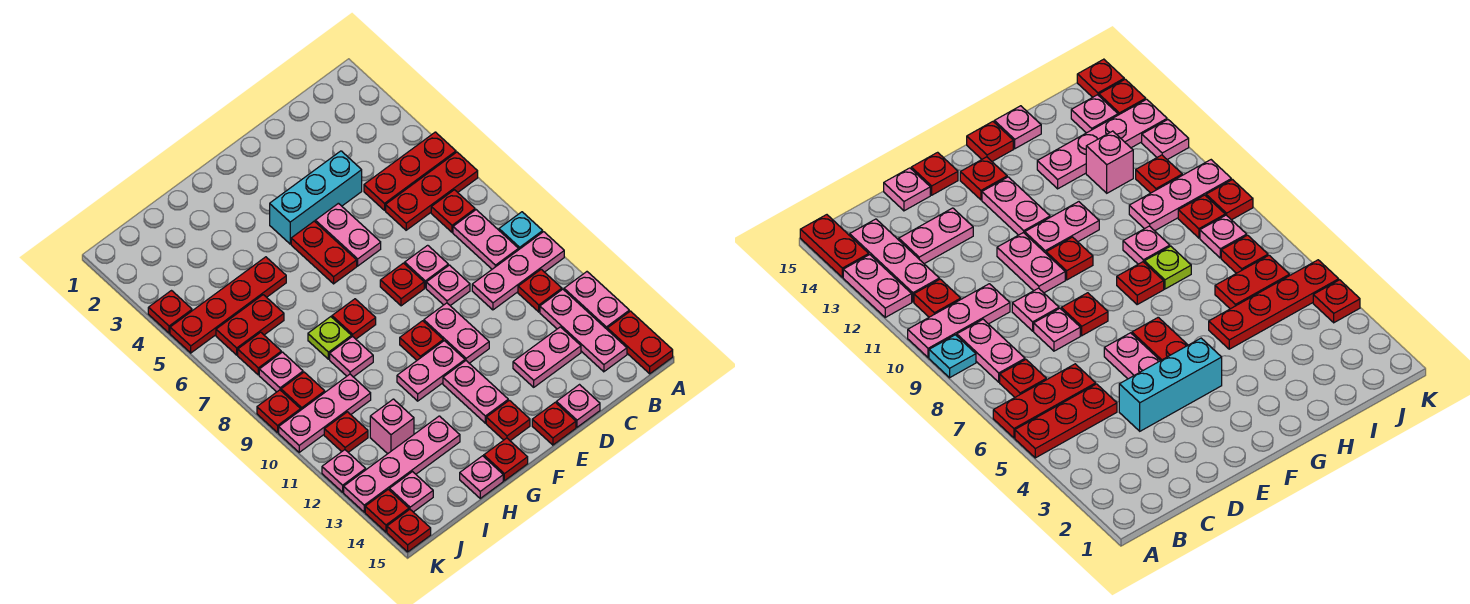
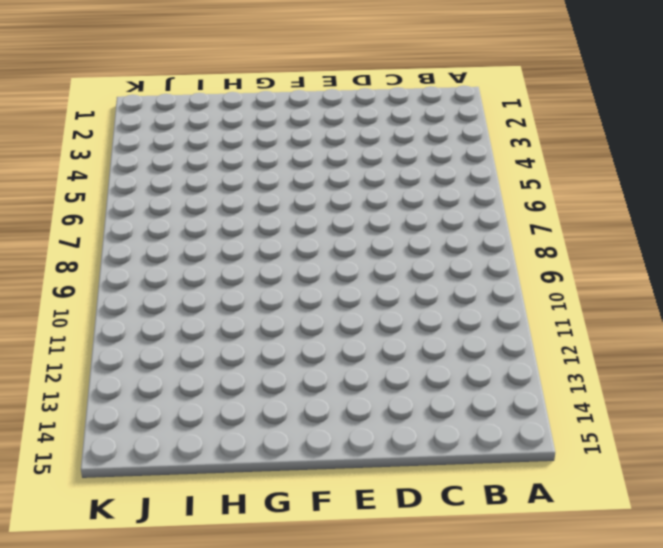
none -> red 1x3 plate [364,132,456,210]
none -> red 1x3 plate [386,152,478,230]
none -> cyan 1x1 plate [499,212,543,250]
none -> pink 1x3 plate [472,232,564,310]

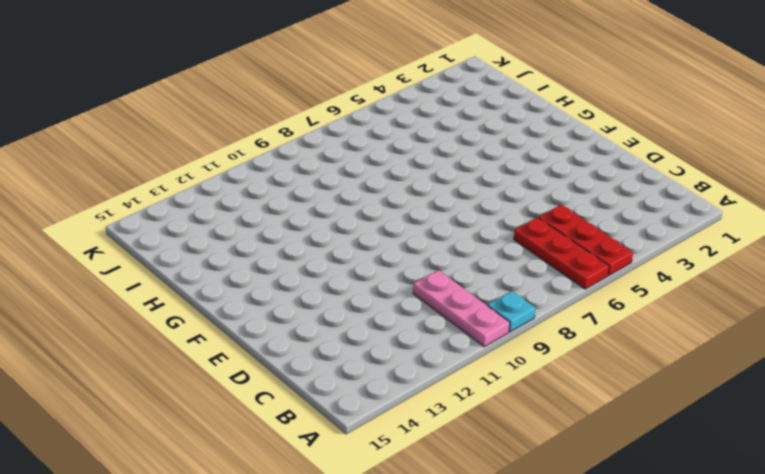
none -> pink 1x2 plate [564,272,629,329]
none -> red 1x2 plate [607,311,673,374]
none -> red 1x1 plate [431,190,475,232]
none -> pink 1x2 plate [453,210,518,269]

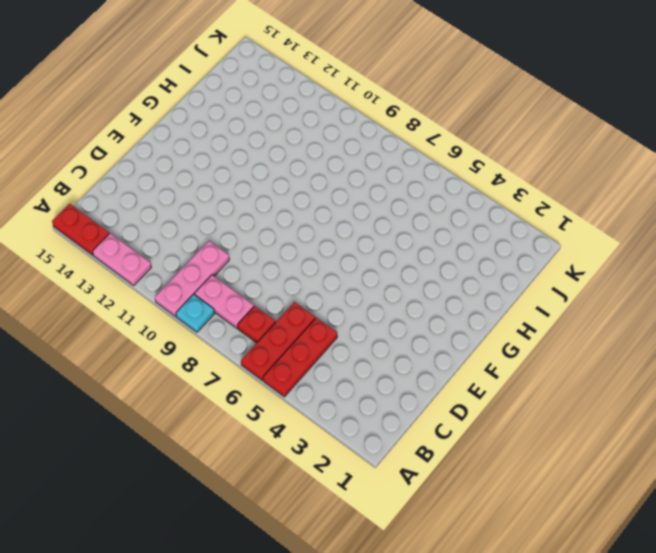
none -> red 1x1 plate [518,269,562,312]
none -> pink 1x3 plate [540,289,627,372]
none -> pink 1x2 plate [513,327,581,387]
none -> cyan 1x3 brick [270,151,362,244]

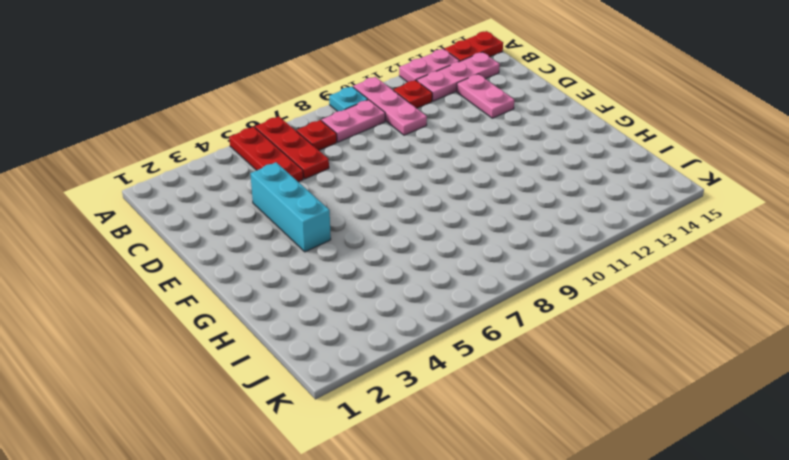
none -> pink 1x1 plate [405,245,448,288]
none -> pink 1x1 plate [426,265,470,306]
none -> pink 1x1 plate [556,385,600,427]
none -> pink 1x2 plate [315,203,381,266]

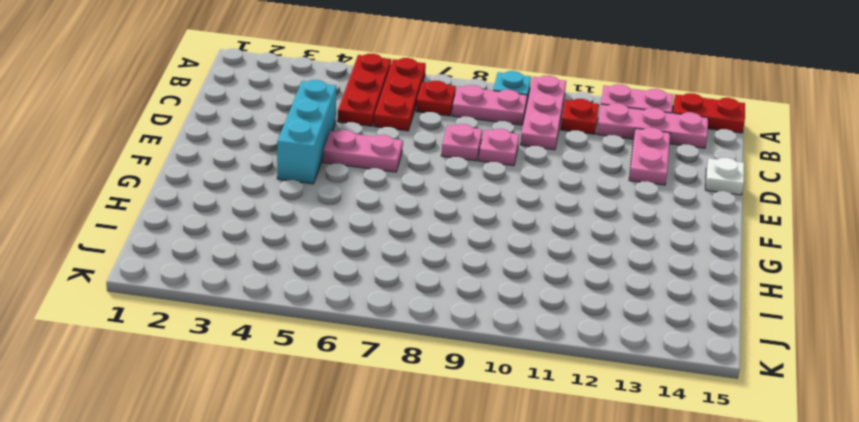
white 1x1 plate [705,158,744,195] -> pink 1x1 plate [556,385,600,427]
none -> red 1x1 plate [380,263,424,306]
none -> pink 1x2 plate [424,303,489,363]
none -> red 1x1 plate [532,402,576,445]
none -> red 1x2 plate [291,221,357,284]

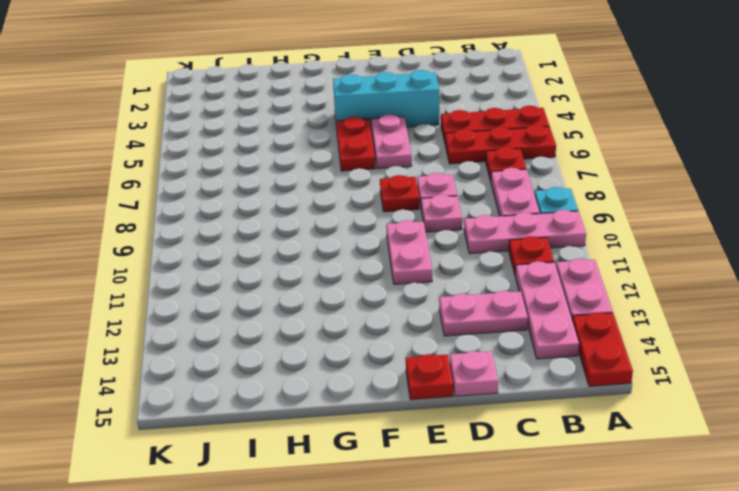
none -> red 1x1 plate [400,321,443,360]
none -> pink 1x2 plate [397,341,465,401]
none -> pink 1x2 plate [443,361,508,423]
none -> red 1x1 plate [486,400,530,441]

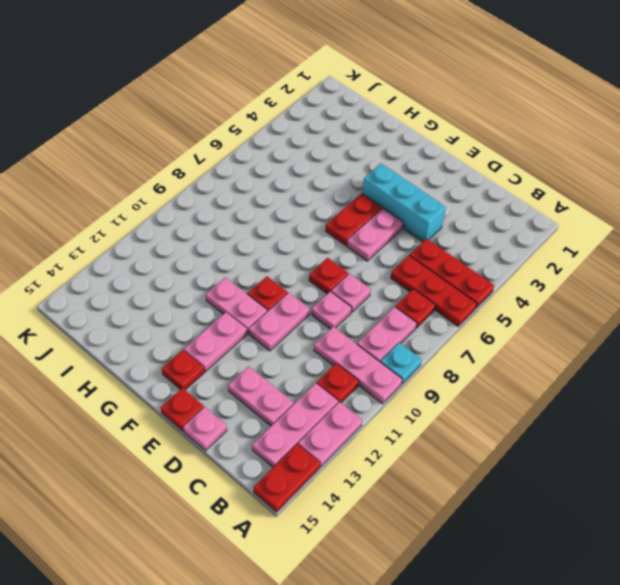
none -> red 1x1 plate [332,299,376,339]
none -> red 1x1 plate [484,438,528,481]
none -> red 1x4 plate [170,257,286,353]
none -> lime 1x1 plate [308,317,352,359]

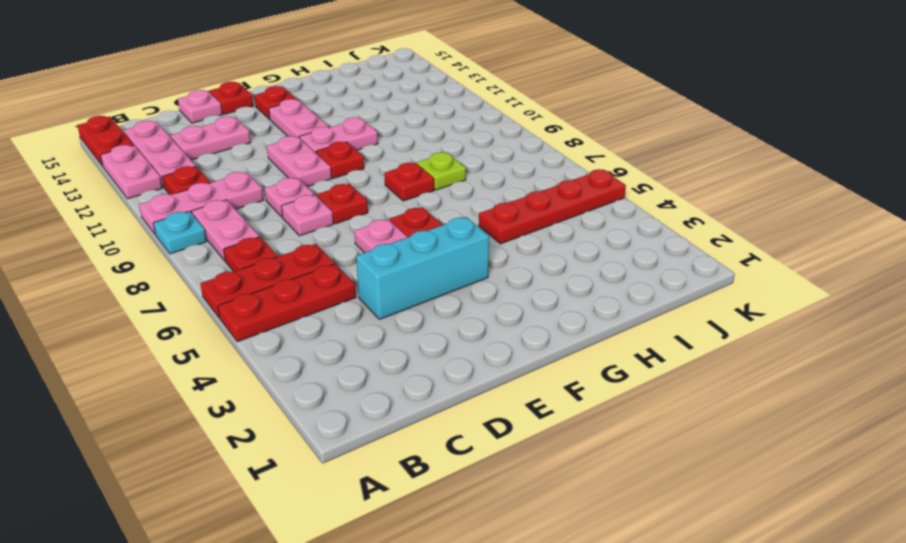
none -> red 1x1 plate [484,438,528,481]
none -> pink 1x1 plate [330,336,373,377]
none -> pink 1x4 plate [344,416,460,512]
none -> pink 1x1 plate [460,456,503,498]

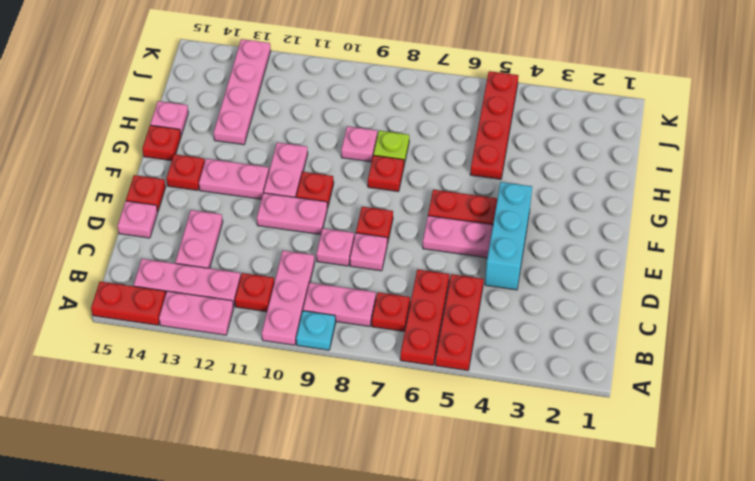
none -> red 1x2 plate [216,295,284,355]
none -> pink 1x3 plate [279,374,371,452]
none -> pink 1x1 brick [370,399,414,454]
none -> red 1x1 plate [238,332,281,375]

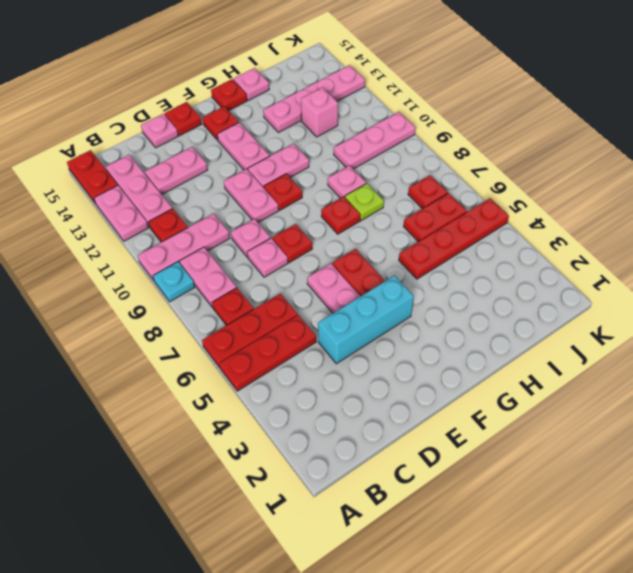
none -> pink 1x1 plate [259,352,303,392]
none -> red 1x1 plate [281,372,325,410]
none -> red 1x1 plate [324,412,368,452]
none -> pink 1x1 plate [389,472,433,512]

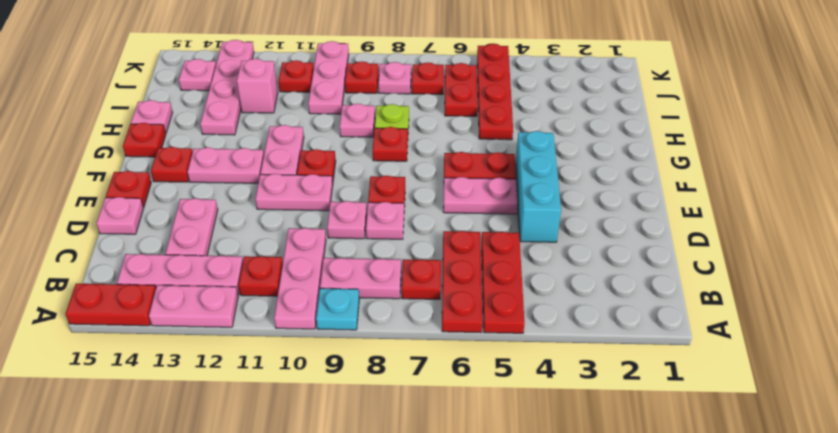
none -> red 1x1 plate [148,291,192,333]
none -> red 1x1 plate [257,390,301,433]
none -> pink 1x1 plate [322,450,366,492]
none -> red 1x1 plate [365,489,409,532]

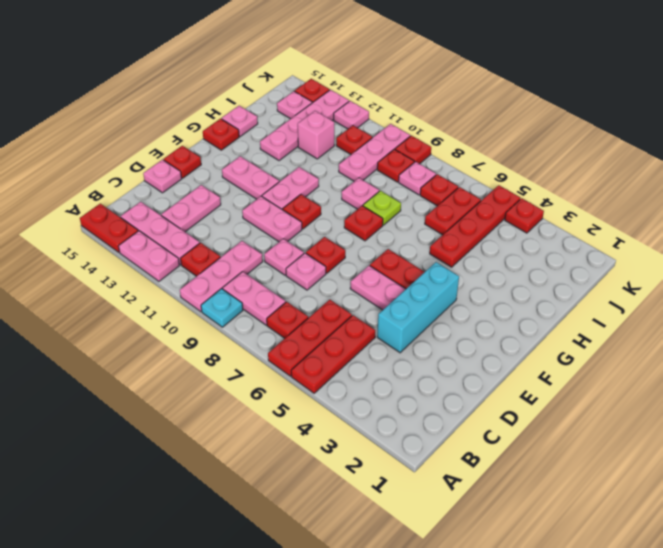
none -> red 1x1 plate [486,400,530,441]
none -> red 1x1 plate [387,510,431,552]

